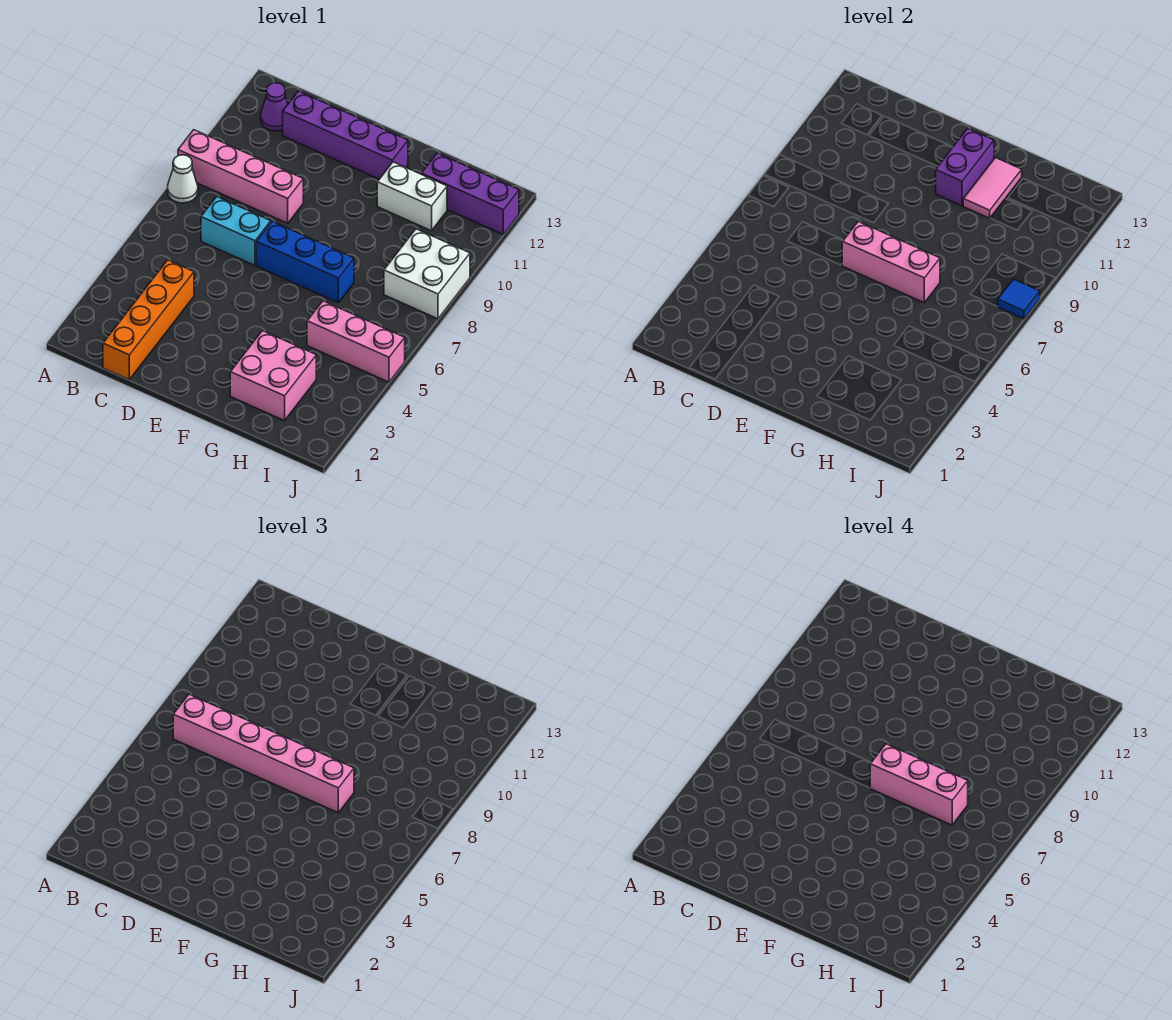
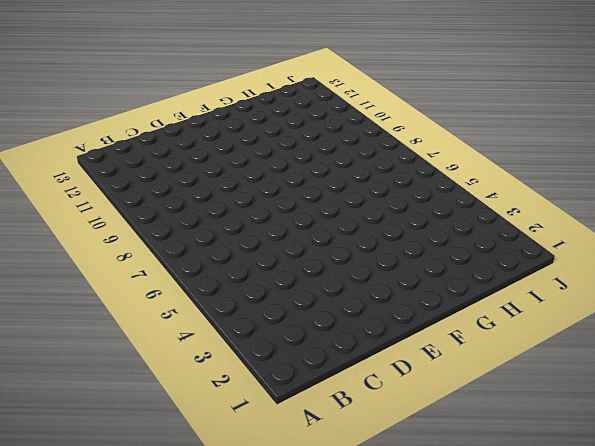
none -> white 1x1 cone [167,155,198,203]
none -> pink 1x4 brick [178,130,303,223]
none -> purple 1x1 cone [261,83,288,131]

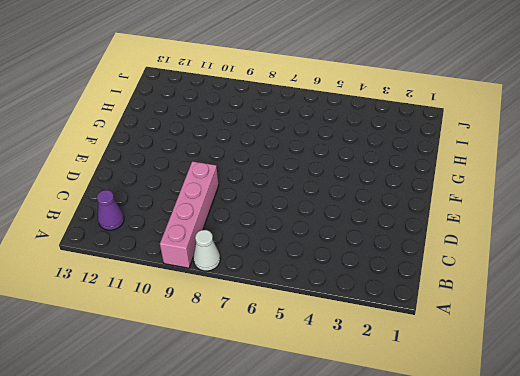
none -> orange 1x4 brick [103,260,194,379]
none -> cyan 1x2 brick [201,197,271,265]
none -> purple 1x4 brick [283,91,408,179]

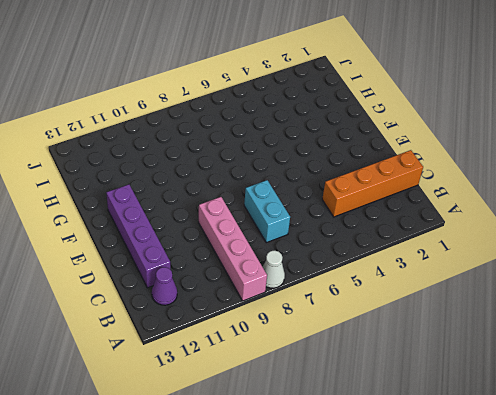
none -> blue 1x3 brick [256,222,354,303]
none -> pink 2x2 brick [230,331,316,421]
none -> white 1x2 brick [377,162,447,231]

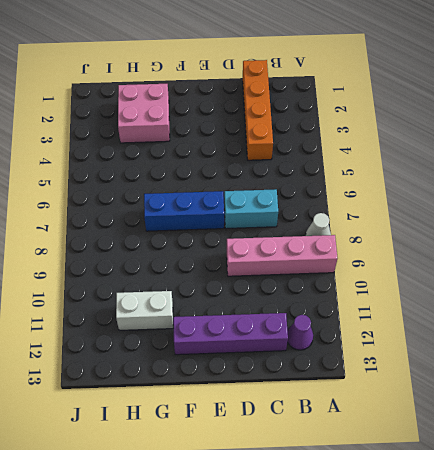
none -> pink 1x3 brick [307,301,405,382]
none -> purple 1x3 brick [421,153,519,234]
none -> white 2x2 brick [384,229,470,319]

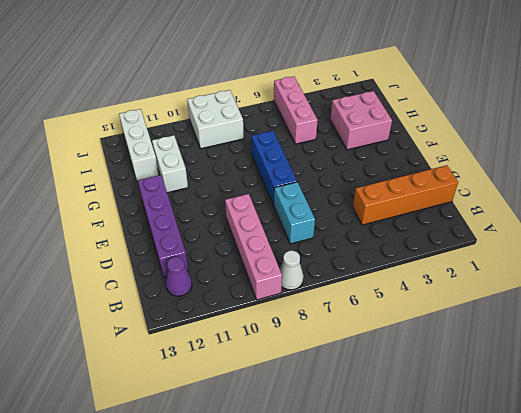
white 1x3 brick [119,109,159,181] -> purple 1x3 brick [421,153,519,234]
none -> pink 1x3 brick [842,222,940,303]
none -> purple 1x2 brick [936,128,994,206]
none -> pink 1x2 tile [963,158,1022,218]

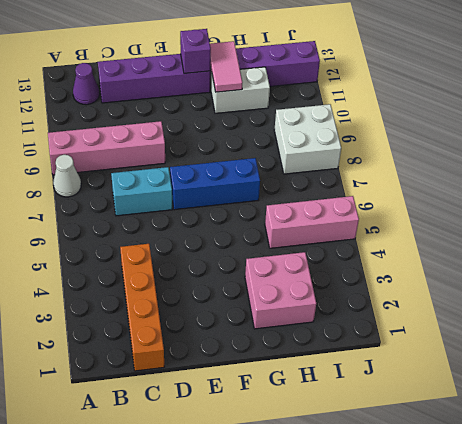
purple 1x1 brick [180,29,211,74] -> purple 1x2 brick [936,128,994,206]
none -> pink 1x3 brick [842,222,940,303]
none -> blue 1x1 tile [997,279,1040,319]
none -> pink 1x6 brick [173,694,354,813]

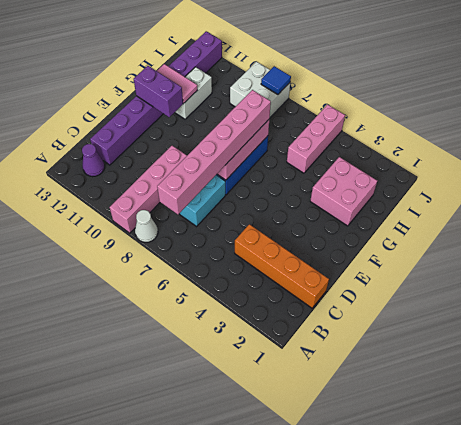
none -> pink 1x3 brick [870,744,968,825]

